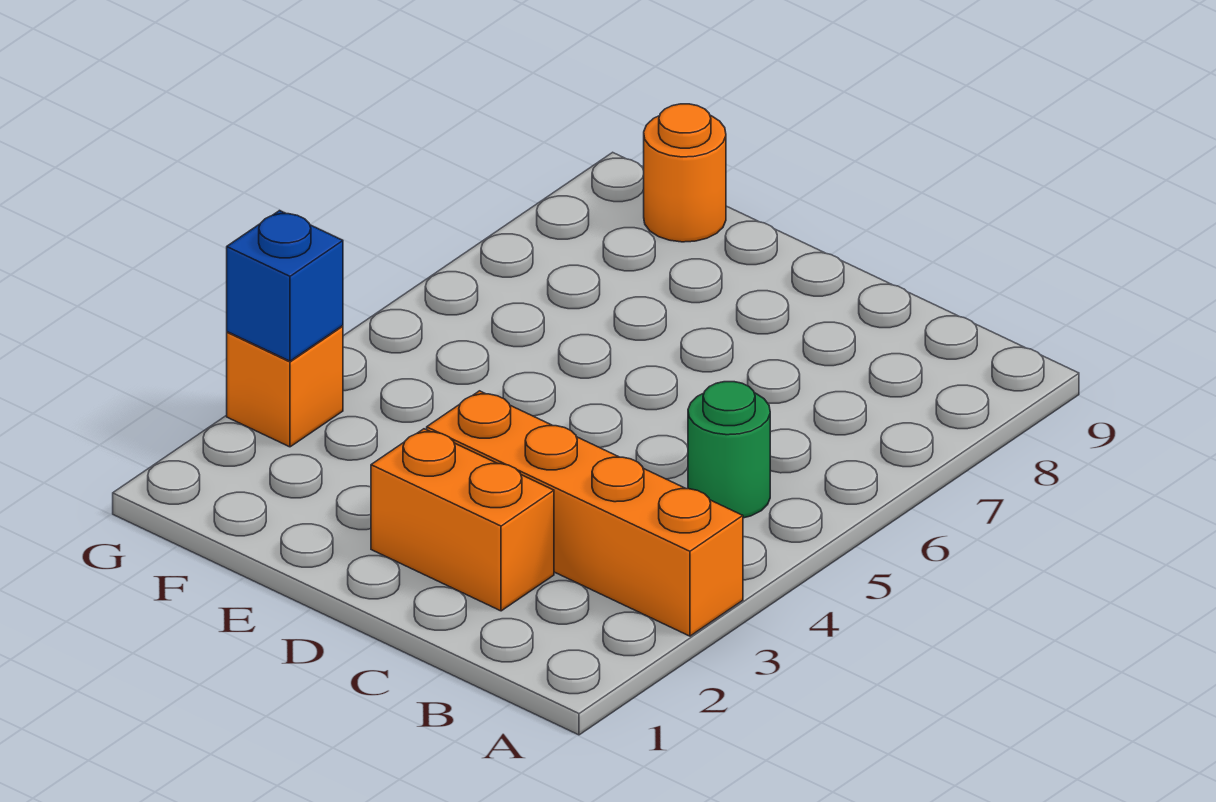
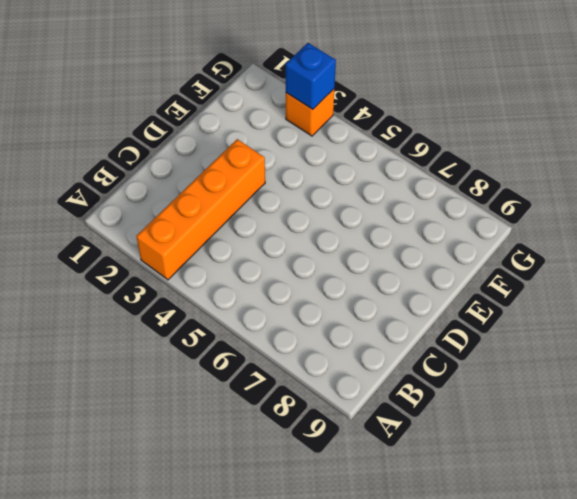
none -> green 1x1 round brick [688,382,770,518]
none -> orange 1x2 brick [371,429,554,611]

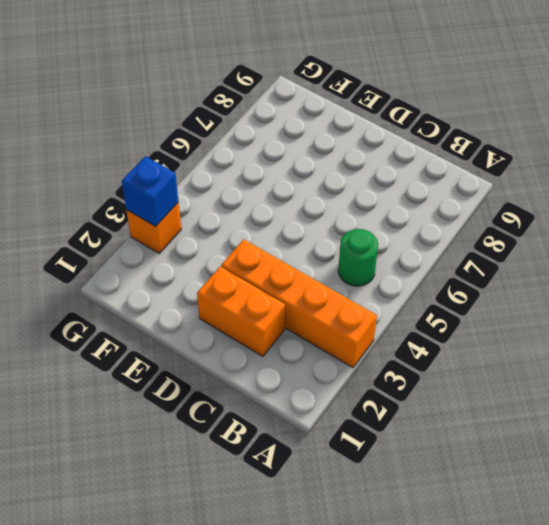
none -> orange 1x1 round brick [644,104,726,242]

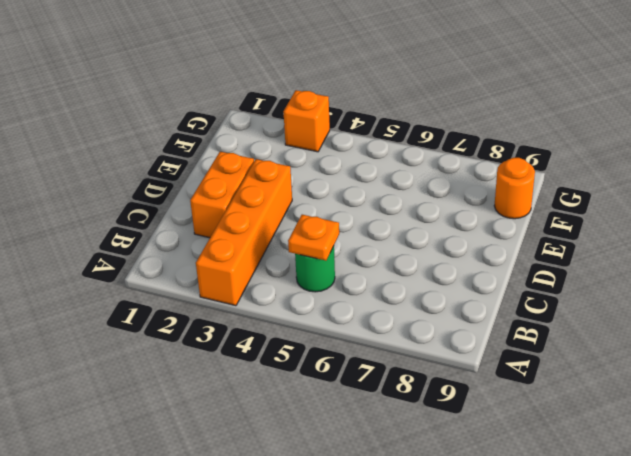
orange 1x1 plate [288,215,339,261] -> none
none -> blue 1x1 brick [227,211,343,361]

